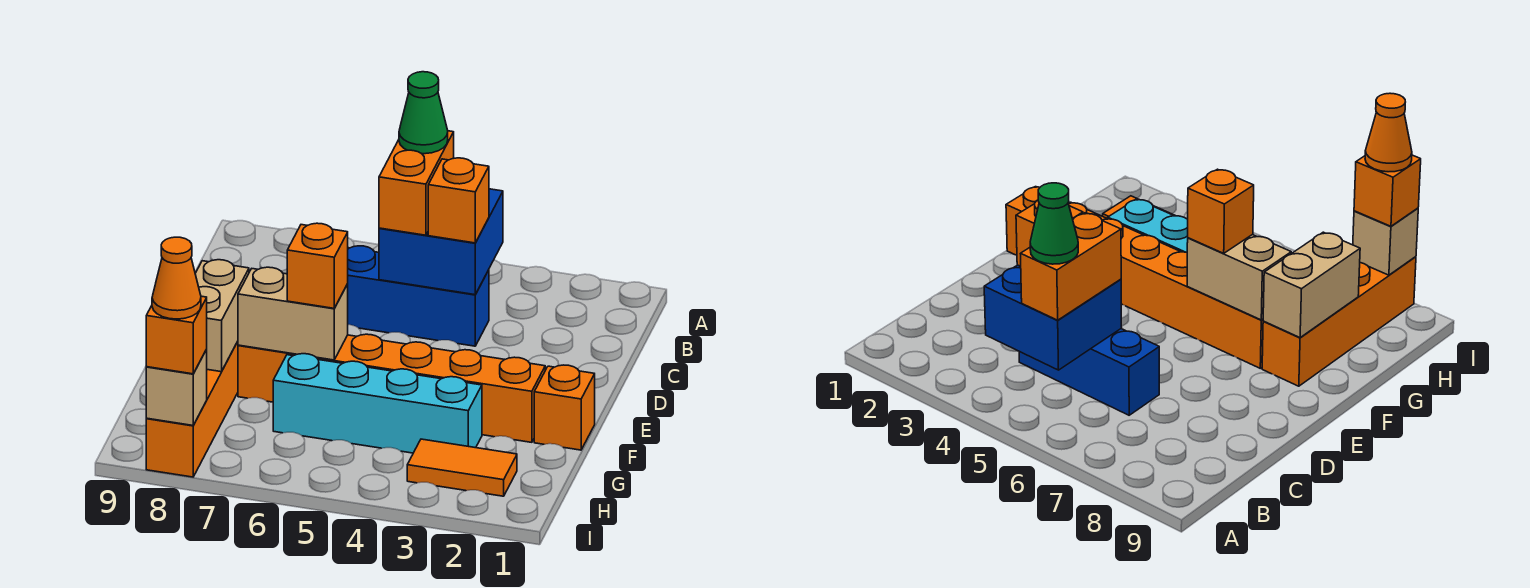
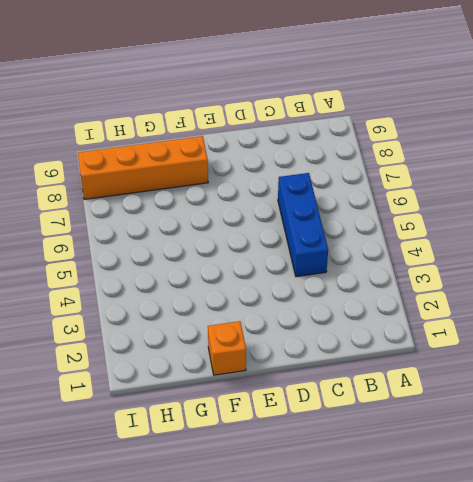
none -> orange 1x6 brick [238,334,545,442]
none -> cyan 1x4 brick [273,354,482,453]
none -> orange 1x2 tile [407,439,517,496]

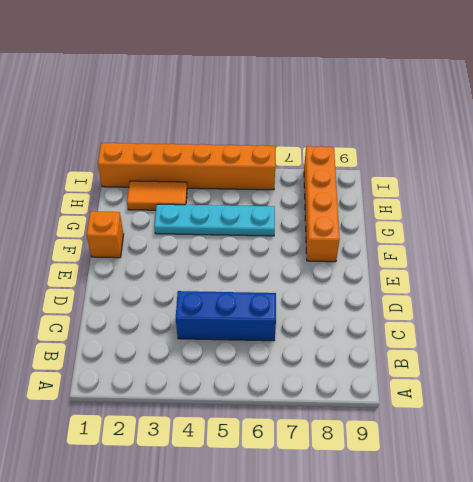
cyan 1x4 plate [154,204,275,236] -> cyan 1x4 brick [273,354,482,453]
orange 1x6 brick [98,143,275,190] -> orange 1x6 brick moved to [238,334,545,442]
none -> blue 2x2 brick [379,189,503,295]
none -> tan 1x2 brick [238,267,348,360]
none -> tan 1x2 brick [195,260,249,372]

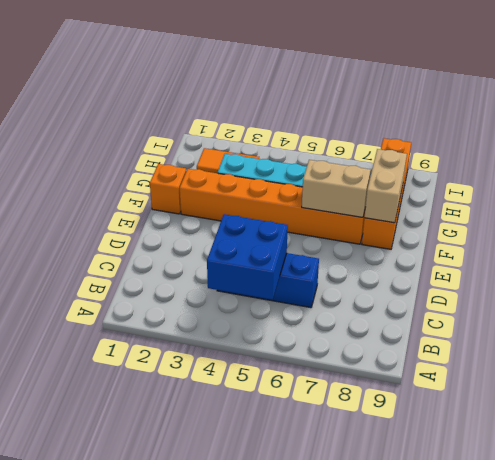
none -> tan 1x1 brick [146,350,207,425]
none -> orange 1x2 brick [379,131,454,235]
none -> orange 1x1 brick [428,158,489,243]

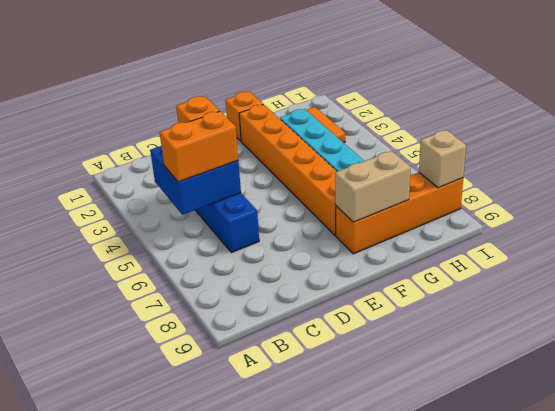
none -> tan 1x2 brick [238,267,348,360]
none -> orange 1x1 brick [287,223,348,308]
none -> orange 1x1 brick [146,296,207,374]

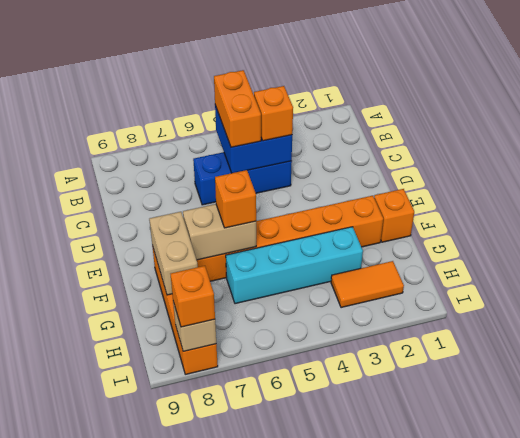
none -> green 1x1 cone [399,72,448,154]
none -> orange 1x1 cone [152,237,201,319]

